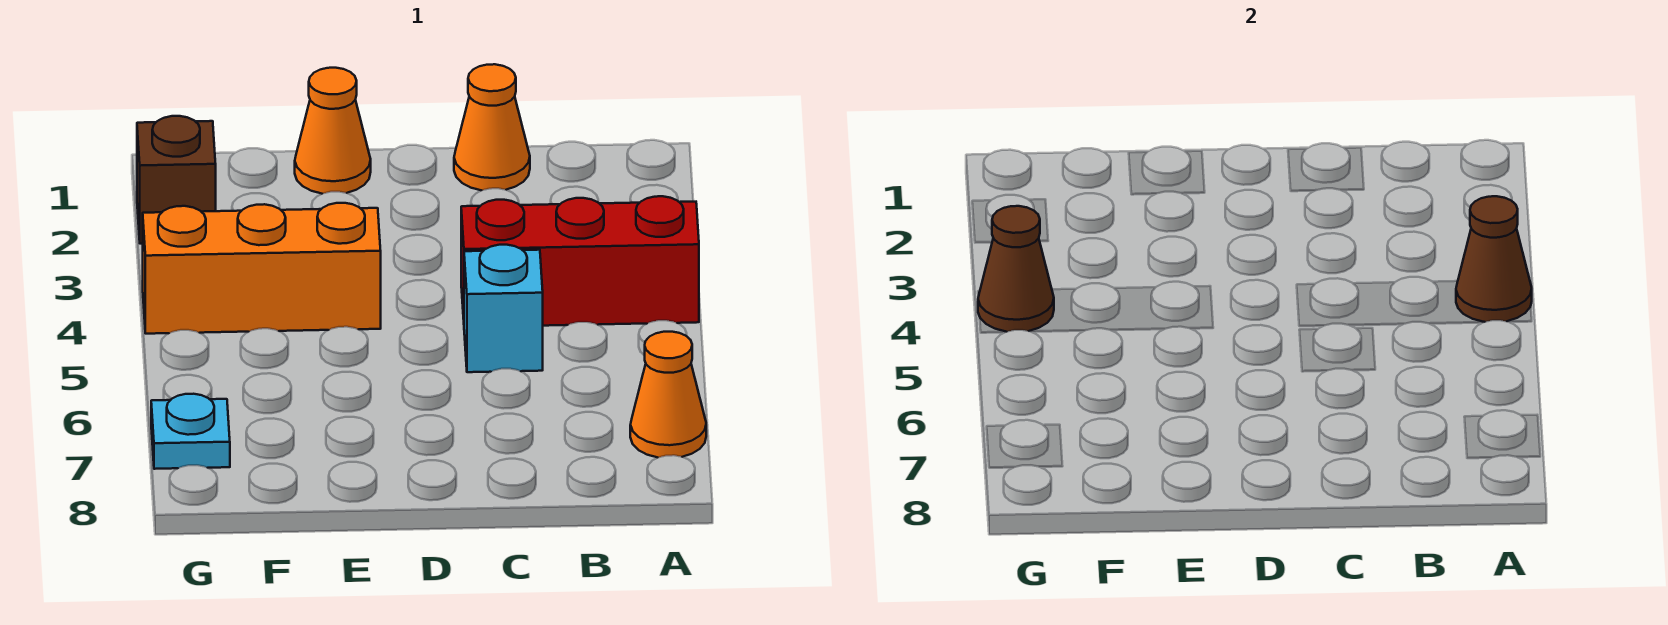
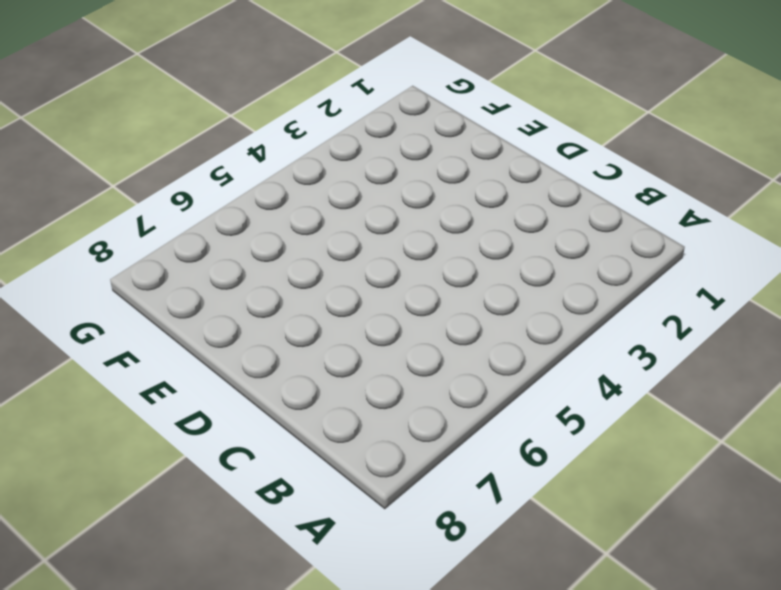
none -> red 1x3 brick [461,196,699,326]
none -> orange 1x1 cone [630,332,706,457]

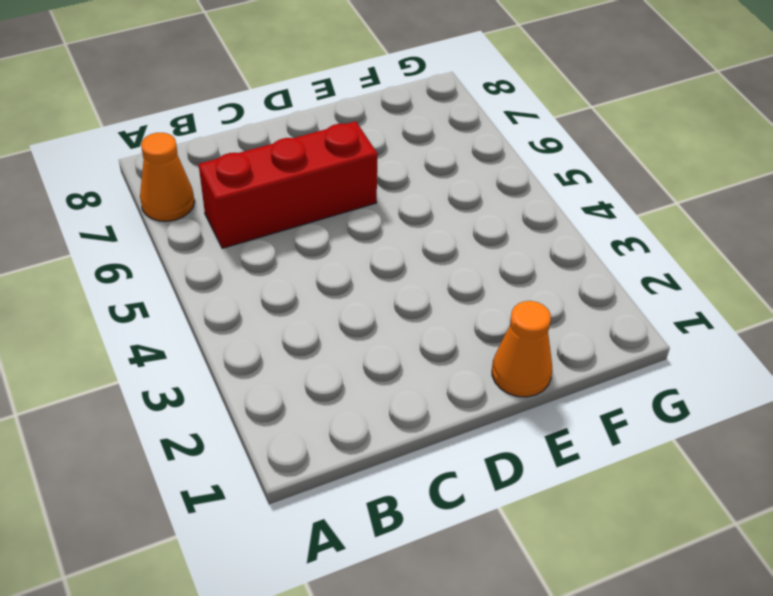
red 1x3 brick [199,121,378,248] -> red 1x3 brick moved to [461,196,699,326]
none -> orange 1x1 cone [454,64,530,190]
none -> cyan 1x1 brick [464,245,543,372]

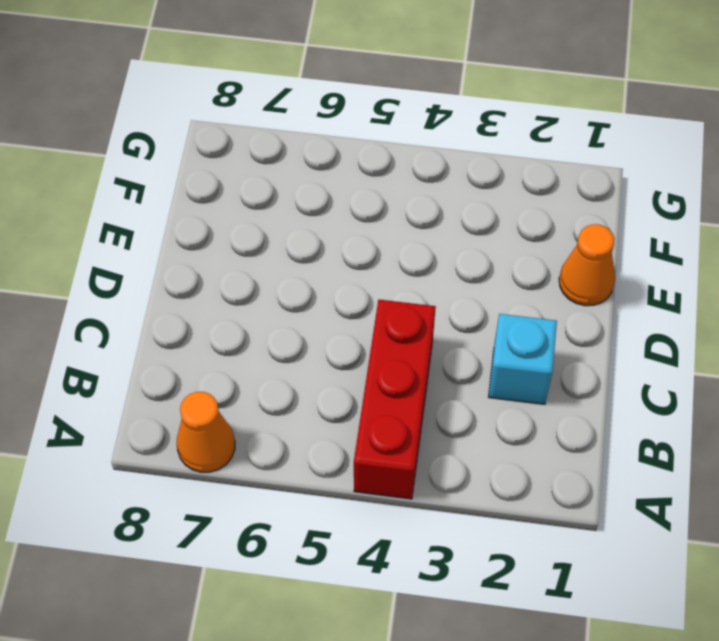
cyan 1x1 brick [489,314,557,404] -> cyan 1x1 brick moved to [464,245,543,372]
none -> orange 1x1 cone [454,64,530,190]
none -> orange 1x3 brick [143,203,381,334]

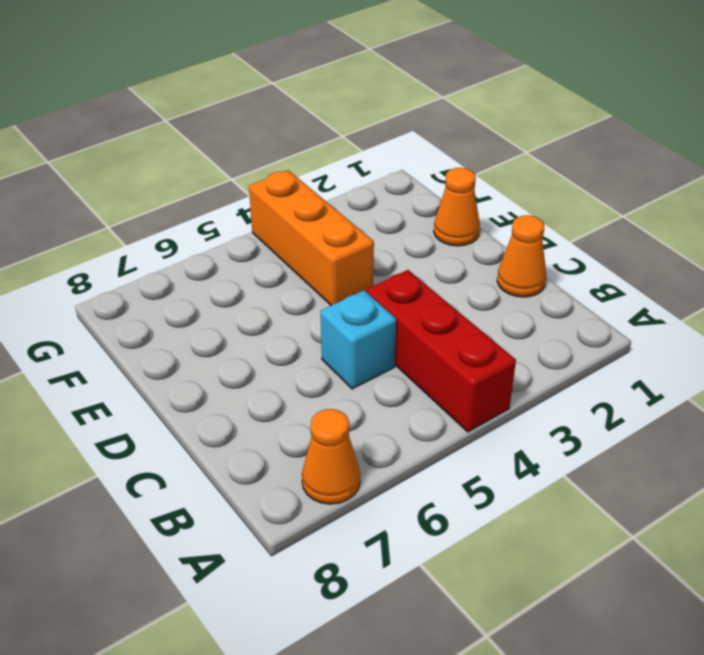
none -> brown 1x1 brick [137,116,216,244]
none -> cyan 1x1 plate [151,394,230,469]

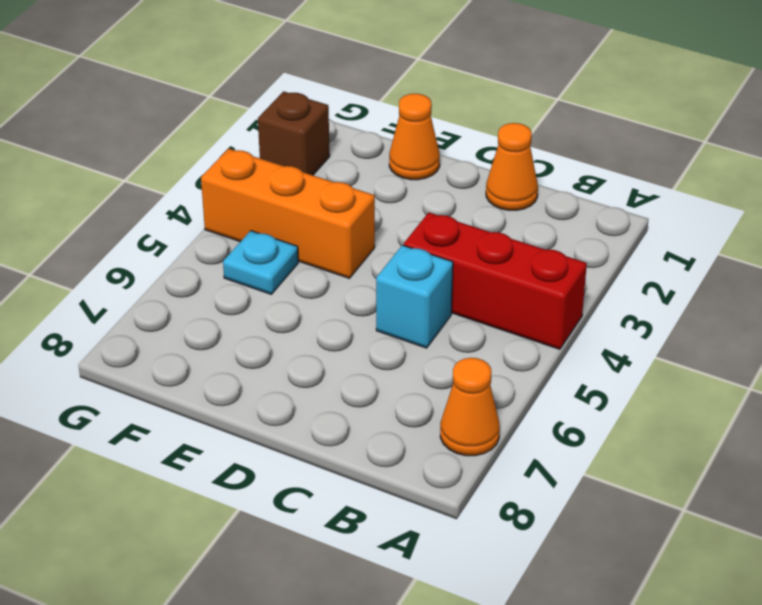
cyan 1x1 plate [223,231,298,294] -> cyan 1x1 plate moved to [151,394,230,469]
none -> brown 1x1 cone [1456,196,1532,322]
none -> brown 1x1 cone [978,206,1054,332]

